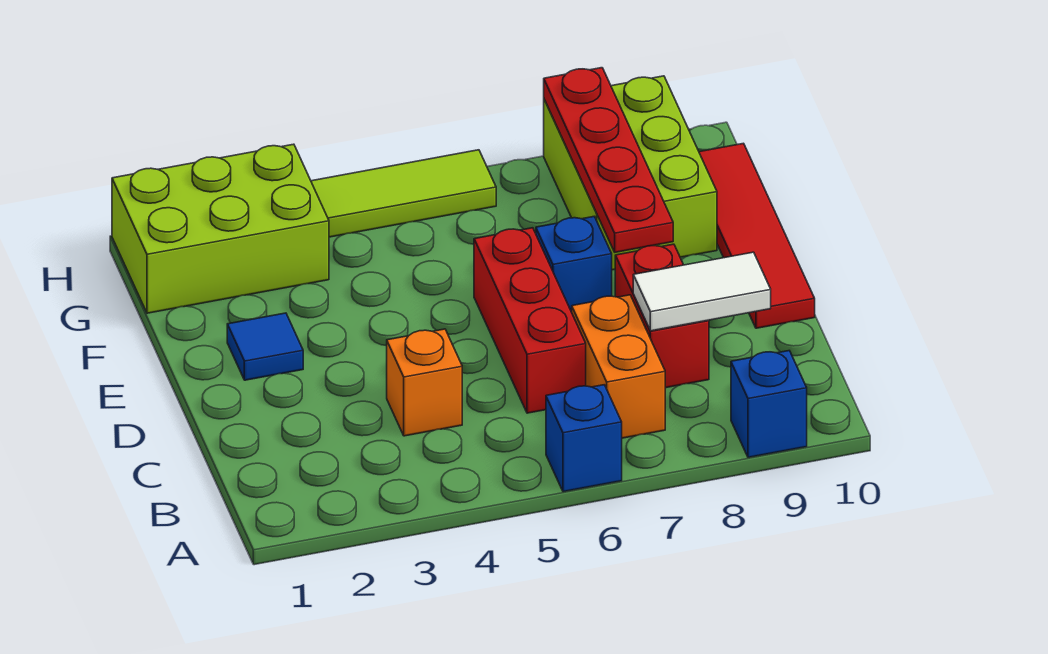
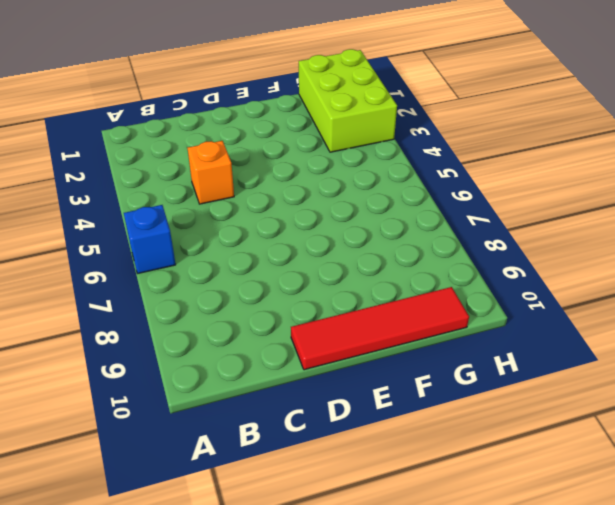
none -> blue 1x1 brick [731,351,807,457]
none -> orange 1x2 brick [572,295,665,438]
none -> red 1x3 brick [474,228,586,413]

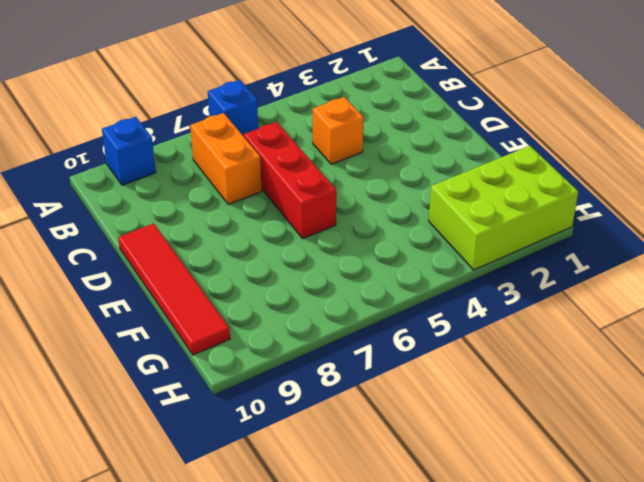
none -> red 1x2 brick [615,244,709,388]
none -> blue 1x1 tile [227,313,303,380]
none -> blue 1x1 brick [536,217,612,312]

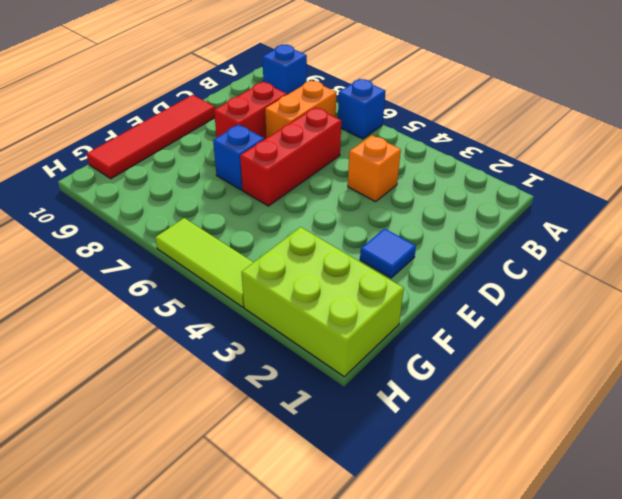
none -> lime 2x3 brick [544,76,717,270]
none -> white 1x2 tile [633,252,771,331]
none -> red 1x4 plate [544,68,673,252]

